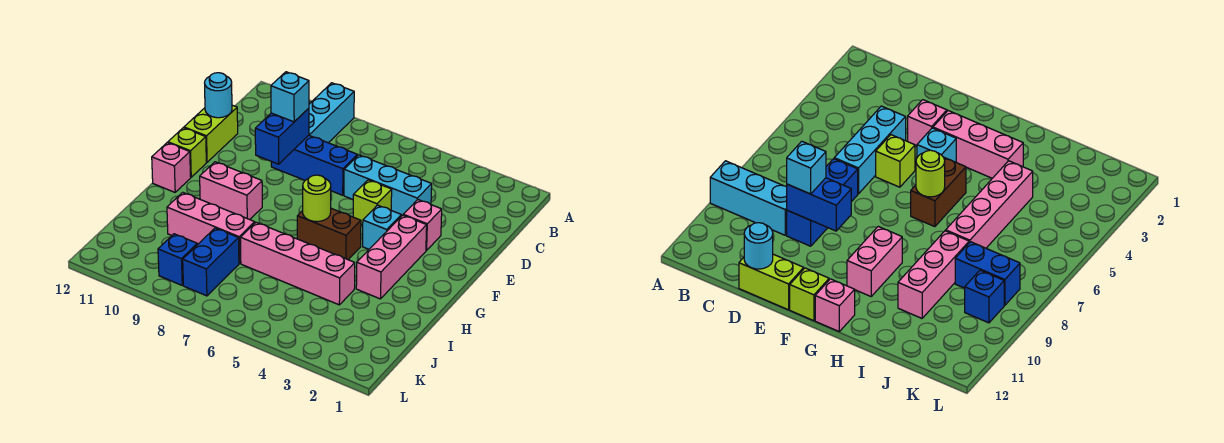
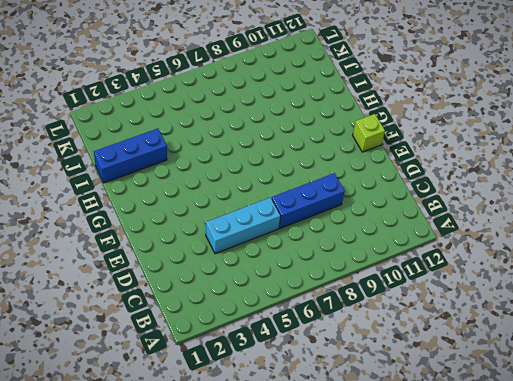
blue 1x3 brick [94,129,167,183] -> none
none -> cyan 1x3 brick [309,83,354,143]
none -> lime 1x2 brick [184,105,238,162]
none -> pink 1x1 brick [403,200,442,251]

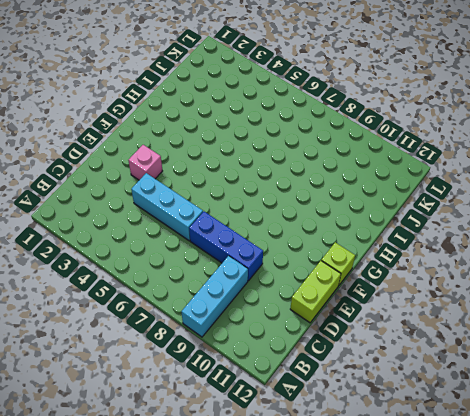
none -> lime 1x1 brick [353,180,392,225]
none -> pink 1x3 brick [356,215,427,299]
none -> cyan 1x1 brick [363,205,401,249]

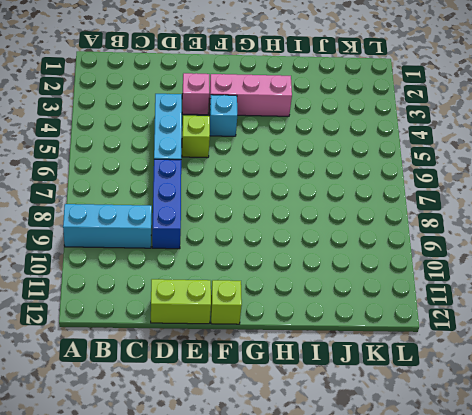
none -> brown 1x2 brick [297,208,361,260]
none -> pink 1x2 brick [200,162,262,220]
none -> pink 1x1 brick [152,143,191,192]

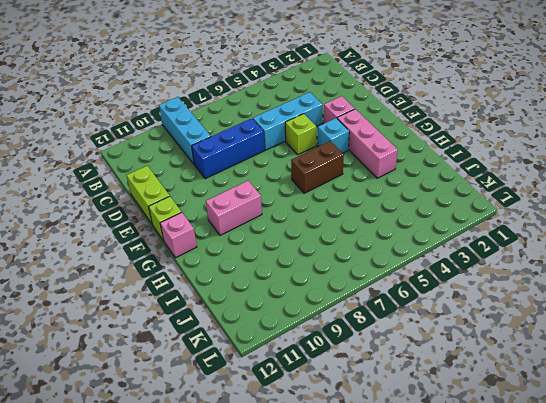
none -> pink 1x4 brick [240,222,355,305]
none -> pink 1x3 brick [167,192,255,263]
none -> blue 1x2 brick [183,228,239,296]

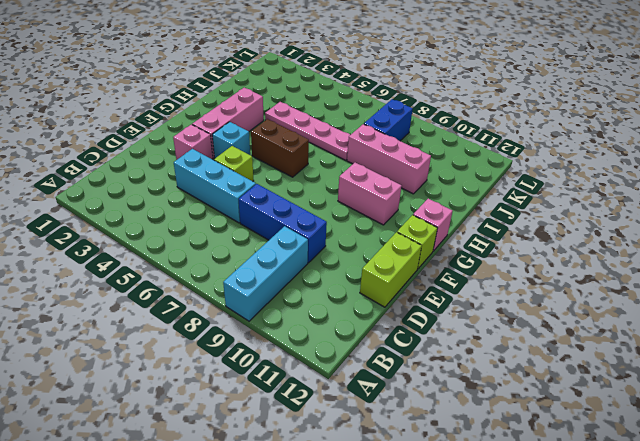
pink 1x4 plate [265,102,350,160] -> pink 1x4 brick [240,222,355,305]
none -> blue 1x1 brick [158,234,197,285]
none -> blue 1x2 brick [255,108,309,164]
none -> cyan 1x1 round brick [205,73,232,118]

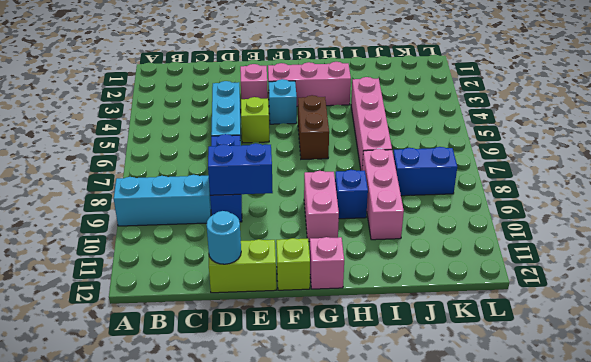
blue 1x1 brick [335,170,368,219] -> blue 1x1 brick moved to [158,234,197,285]
none -> lime 1x1 round brick [303,175,331,222]
none -> cyan 1x1 brick [271,72,309,122]

